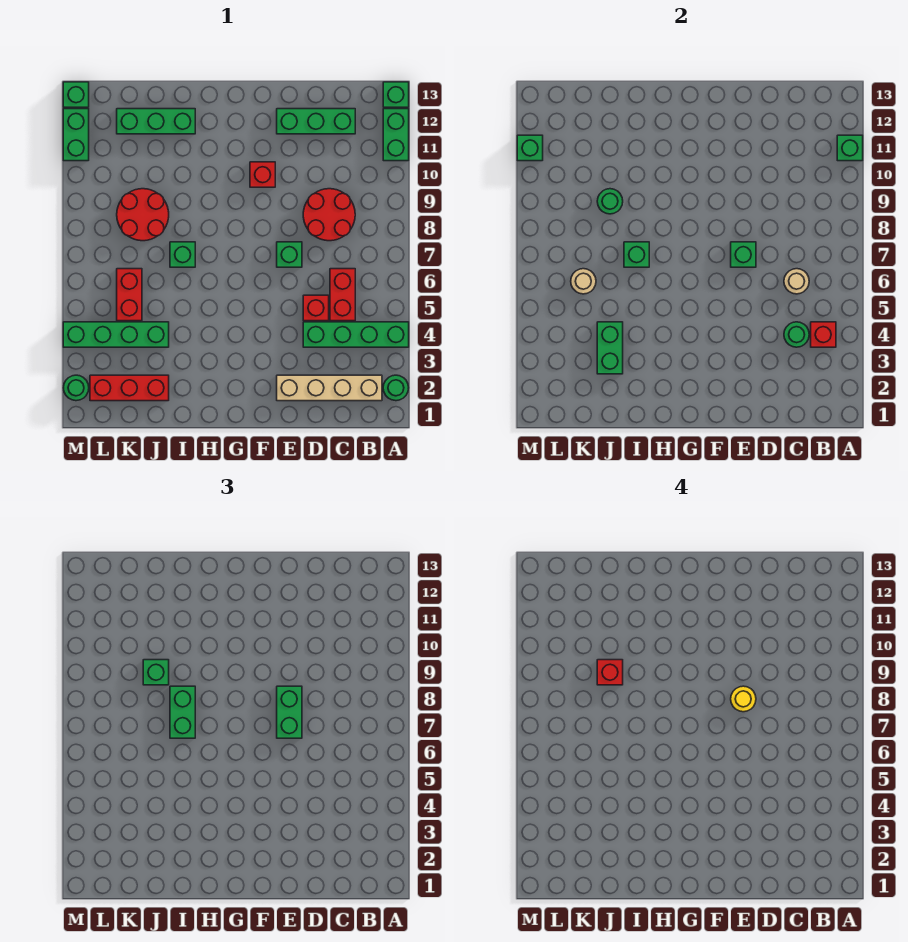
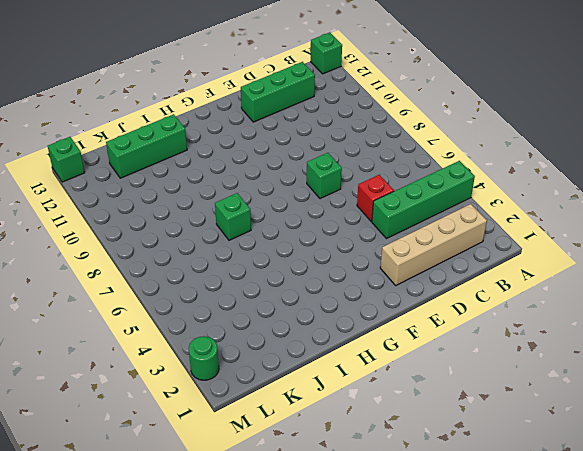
none -> green 1x1 round brick [383,375,409,401]
none -> green 1x2 brick [383,109,409,161]
none -> red 1x2 brick [330,269,355,321]
none -> red 2x2 round brick [303,189,355,241]

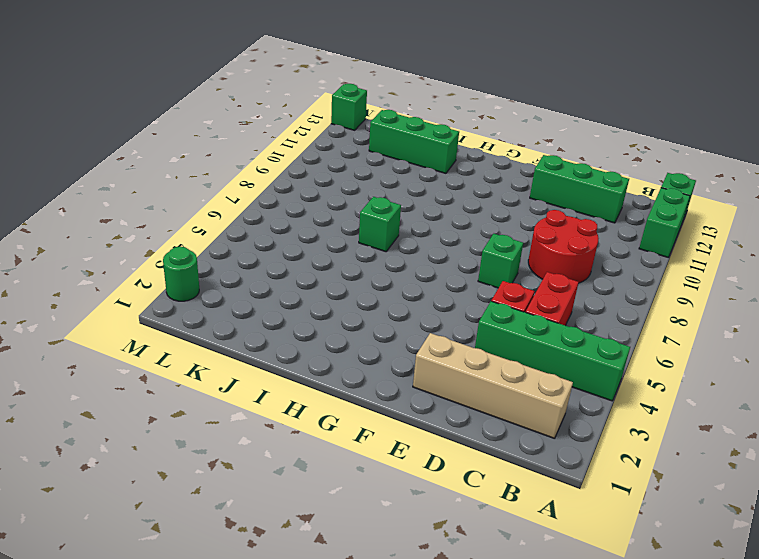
none -> green 1x1 round brick [383,375,409,401]
none -> red 1x1 brick [250,162,275,187]
none -> red 1x3 brick [90,375,169,401]
none -> green 1x4 brick [63,322,169,347]

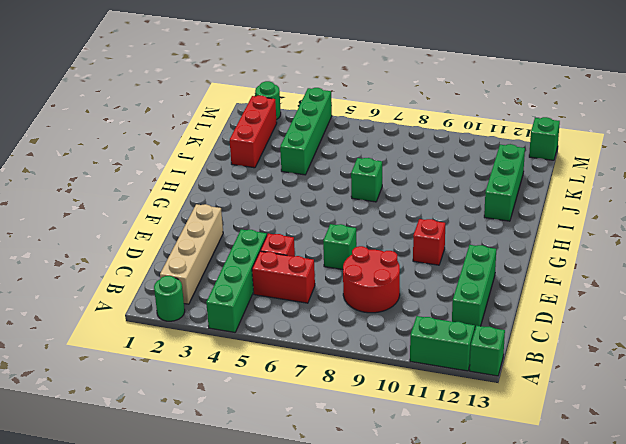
none -> red 2x2 round brick [117,189,169,241]
none -> red 1x2 brick [117,269,142,321]
none -> green 1x2 brick [63,109,89,161]
none -> green 1x1 brick [837,135,863,161]

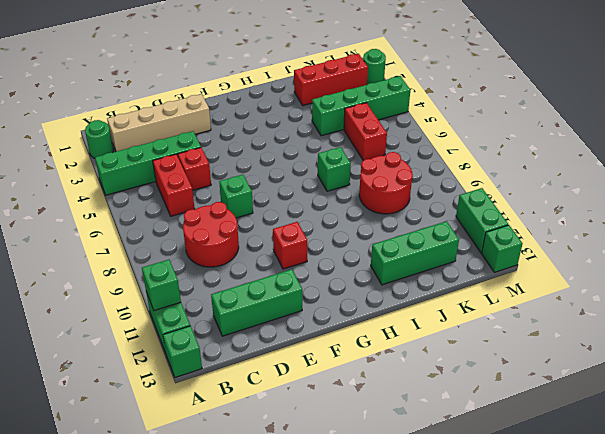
none -> red 1x1 brick [811,322,836,347]
none -> green 1x1 round brick [784,322,809,347]
none -> tan 1x1 round brick [784,269,809,294]
none -> green 1x1 brick [731,242,756,267]

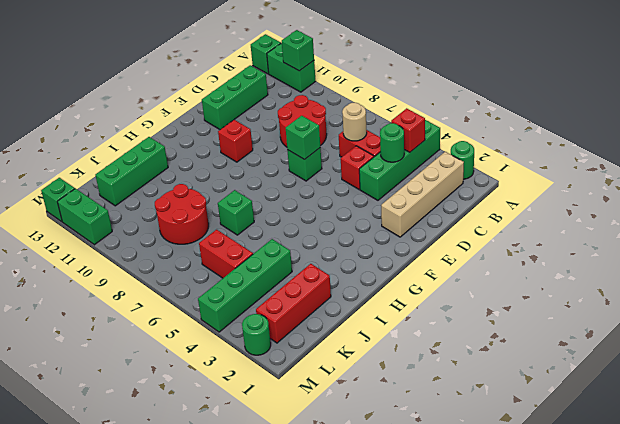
none -> green 1x1 brick [624,242,649,267]
none -> green 1x2 brick [597,322,623,374]
none -> green 1x1 round brick [597,189,623,214]
none -> tan 1x1 round brick [571,269,596,294]

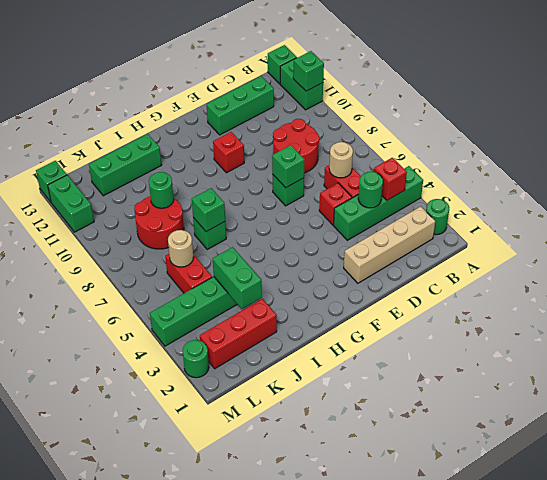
none -> green 1x1 brick [517,135,543,161]
none -> green 1x2 brick [277,686,302,738]
none -> green 1x2 brick [170,686,195,738]
none -> green 1x1 brick [143,660,169,685]

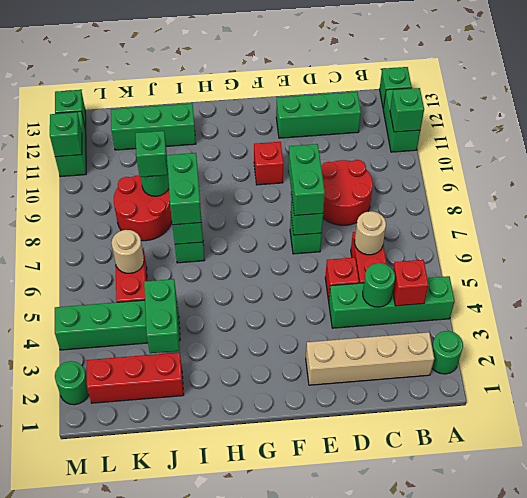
none -> yellow 1x1 round brick [731,686,756,712]
none -> red 1x1 brick [597,660,623,685]

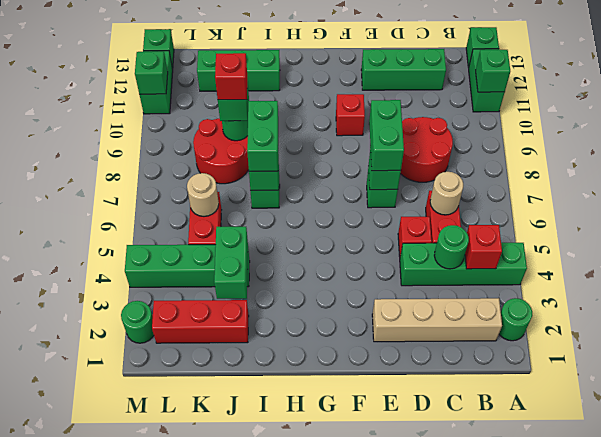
none -> yellow 1x1 round brick [731,686,756,712]

